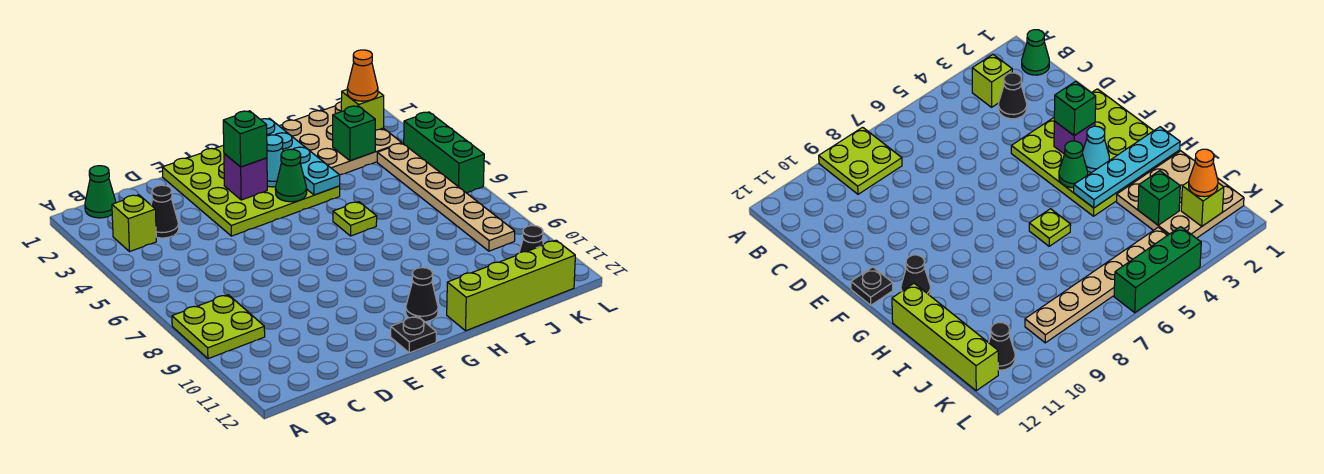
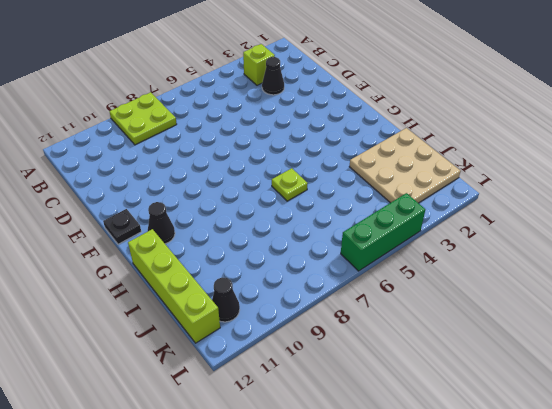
none -> green 1x1 cone [85,166,116,218]
none -> lime 4x4 plate [162,145,340,236]
none -> tan 1x6 plate [377,143,515,251]

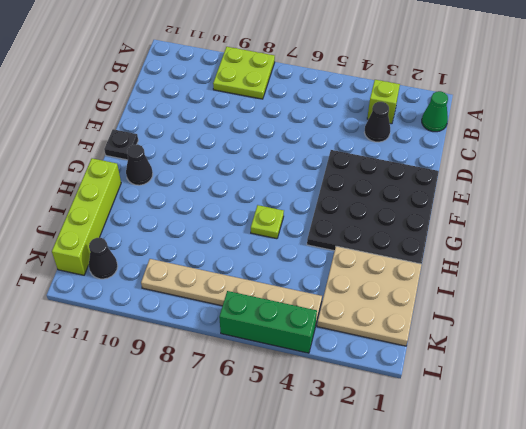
black 4x4 plate [307,150,439,264] -> lime 4x4 plate [162,145,340,236]
none -> purple 1x1 brick [224,154,267,200]
none -> cyan 1x1 cone [267,135,283,187]
none -> green 1x1 cone [275,149,307,202]

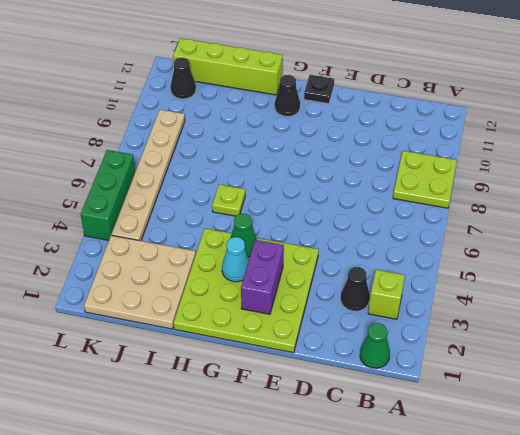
purple 1x2 brick [241,240,284,314] -> purple 1x1 brick [224,154,267,200]
none -> cyan 1x4 plate [260,118,340,195]
none -> green 1x1 brick [333,106,375,161]
none -> lime 1x1 brick [341,90,384,130]

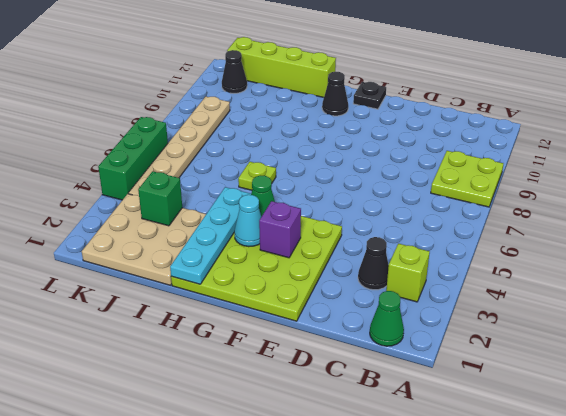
none -> lime 1x1 brick [341,90,384,130]
none -> green 1x1 brick [223,111,267,167]
none -> orange 1x1 cone [347,50,378,101]

